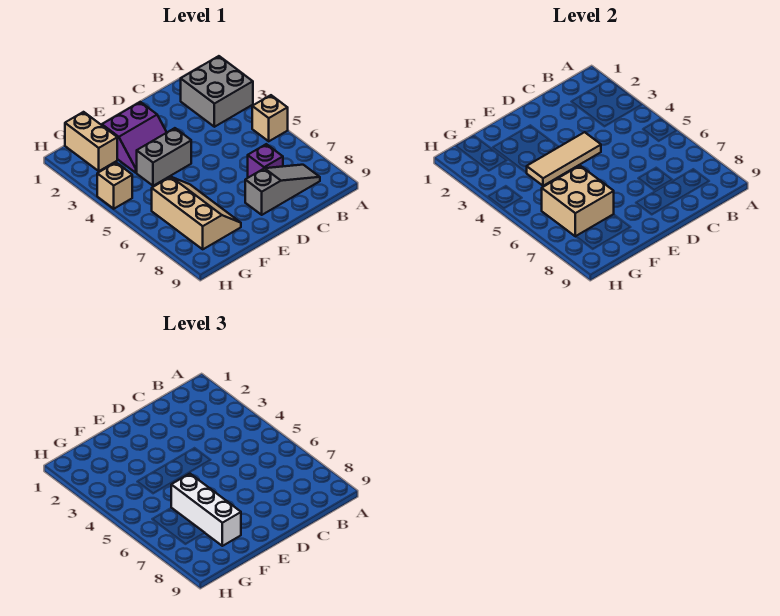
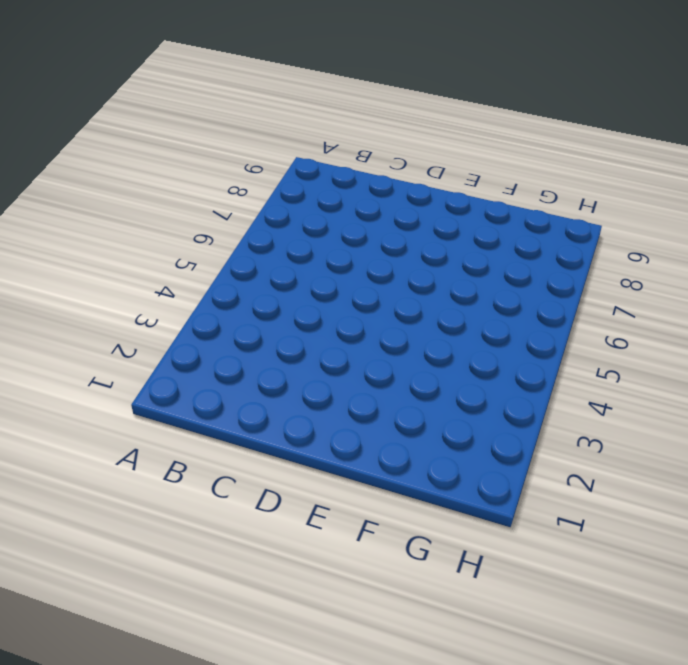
none -> grey 2x2 brick [181,56,253,127]
none -> tan 1x1 brick [252,95,288,141]
none -> grey 1x3 slope [245,165,320,215]

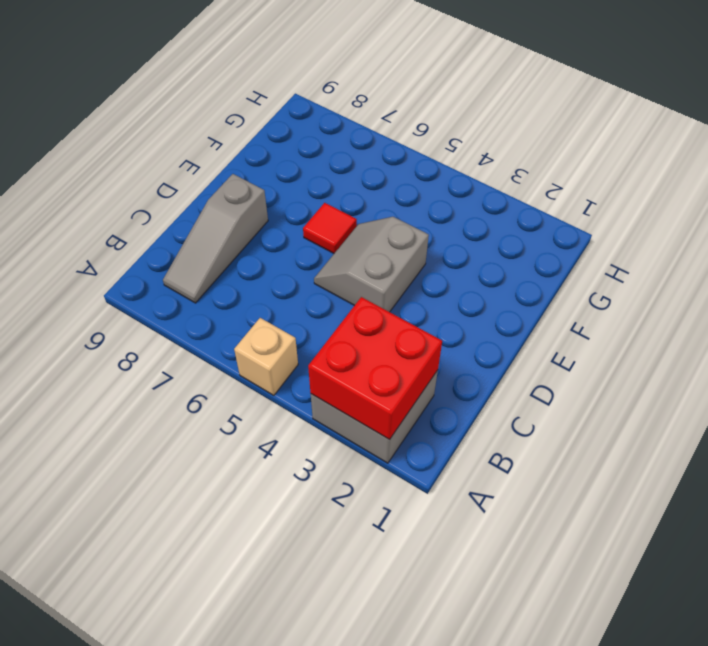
red 2x2 brick [308,297,442,440] -> none
grey 2x2 slope [314,217,429,312] -> grey 1x2 brick [137,128,191,186]
red 1x1 tile [303,203,357,253] -> none
none -> purple 1x1 brick [248,144,283,178]
none -> purple 2x2 slope [102,102,167,173]
none -> tan 2x3 slope [152,177,241,249]

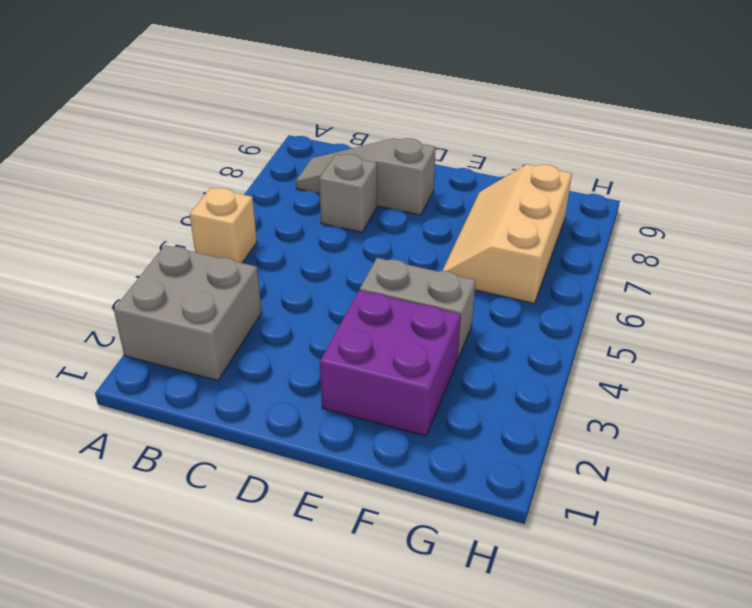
grey 1x1 brick [319,154,377,232] -> purple 1x1 brick [248,144,283,178]
purple 2x2 brick [320,290,461,436] -> purple 2x2 slope [102,102,167,173]
none -> tan 1x2 brick [65,112,117,171]
none -> tan 1x1 brick [97,163,132,209]
none -> tan 1x3 tile [527,132,601,186]

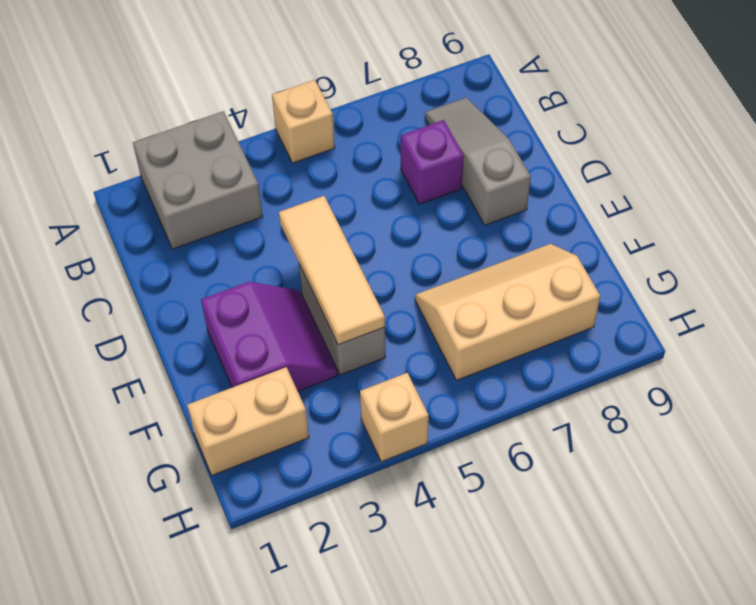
none -> tan 2x2 brick [542,166,614,236]
none -> white 1x3 brick [171,474,241,546]

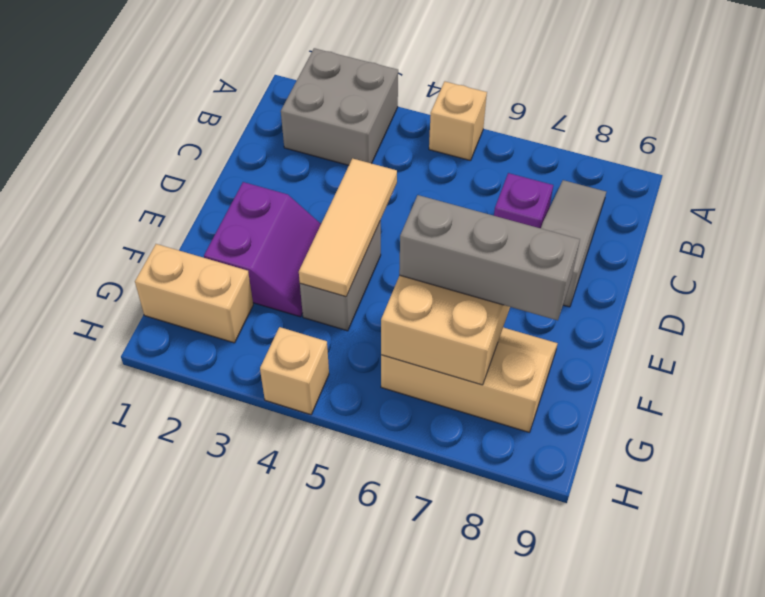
grey 1x3 brick [399,195,580,320] -> white 1x3 brick [171,474,241,546]

